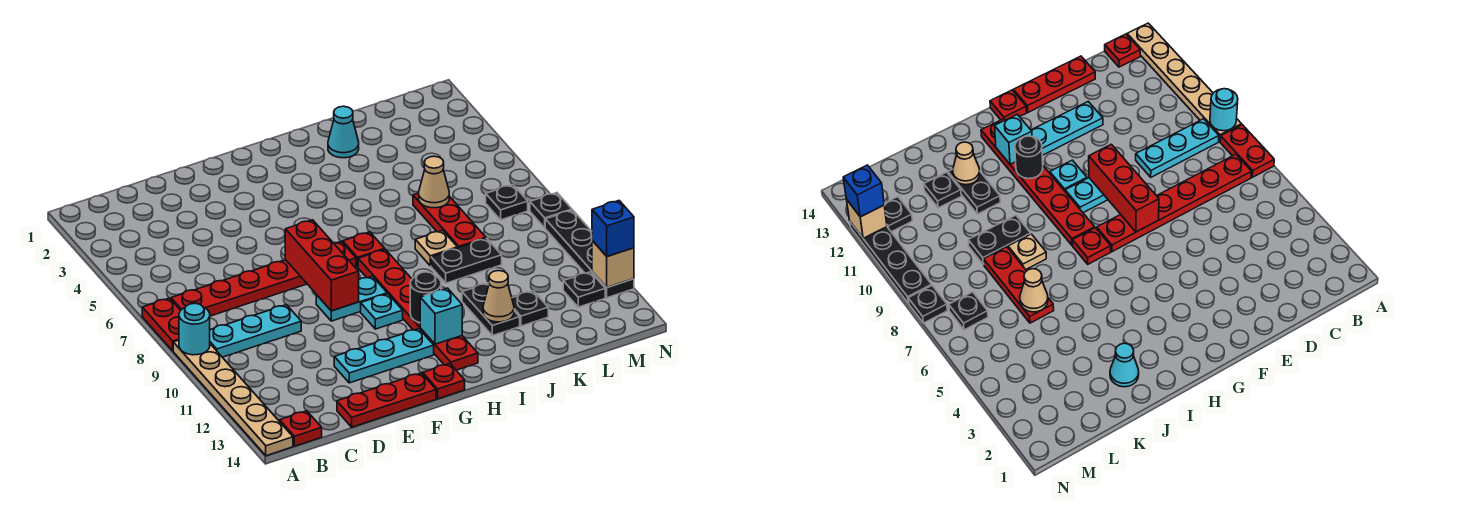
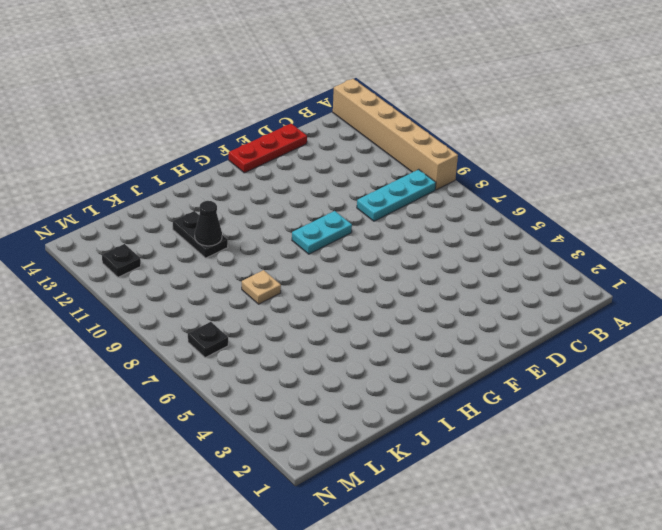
tan 1x6 brick [333,79,458,190] -> tan 1x6 plate [173,340,293,456]
black 1x1 cone [195,201,222,246] -> none
none -> red 1x2 plate [142,298,181,351]
none -> red 1x6 plate [171,241,356,316]
none -> red 1x1 plate [280,411,322,446]
none -> cyan 1x3 plate [334,329,434,383]

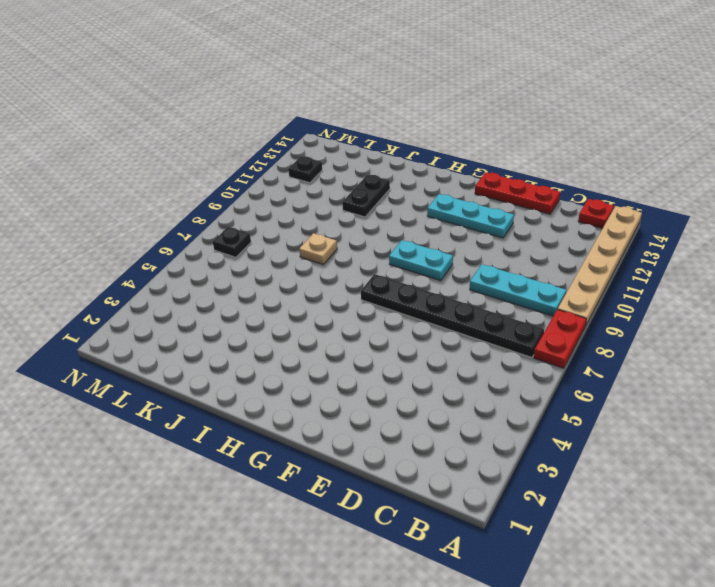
black 1x6 plate [361,274,544,357] -> red 1x6 plate [171,241,356,316]
none -> cyan 1x1 plate [361,294,403,329]
none -> red 1x1 plate [423,364,465,399]
none -> red 1x1 plate [343,232,385,267]
none -> red 1x6 plate [358,249,478,370]

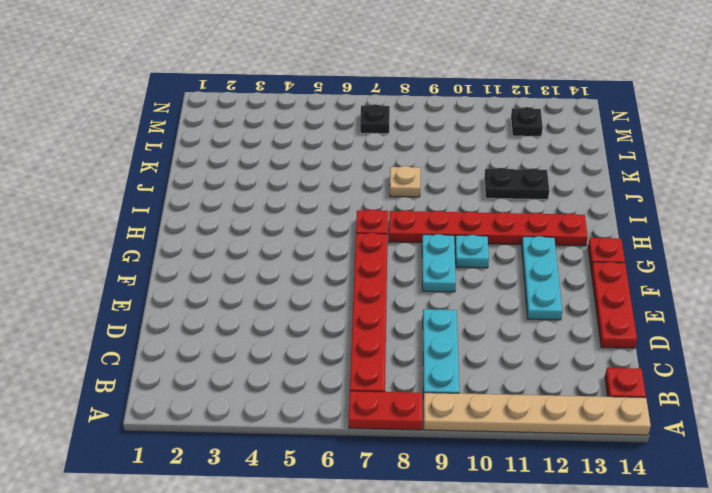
none -> cyan 1x1 cone [328,106,359,158]
none -> black 1x2 plate [431,238,502,283]
none -> red 1x3 plate [413,193,486,248]
none -> black 1x1 plate [512,291,548,326]

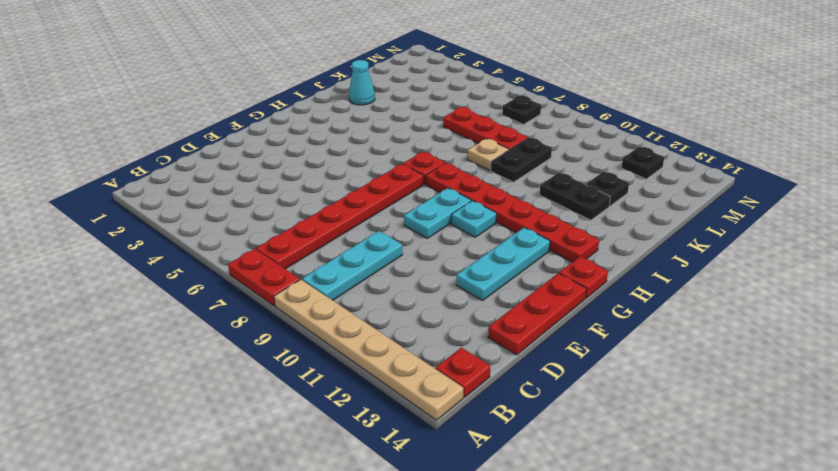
none -> black 1x1 plate [530,193,572,228]
none -> black 1x4 plate [545,210,634,298]
none -> cyan 1x1 round brick [179,303,210,355]
none -> red 1x3 brick [285,220,359,311]

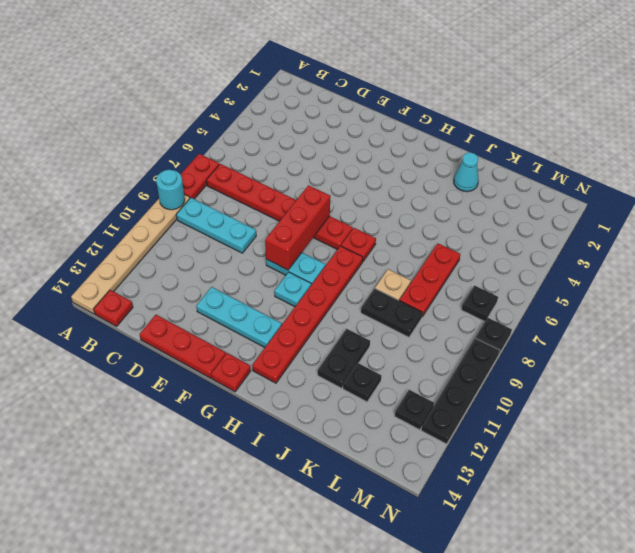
none -> black 1x1 round brick [410,272,441,323]
none -> cyan 1x1 brick [420,288,462,344]
none -> tan 1x1 cone [483,271,514,322]
none -> tan 1x1 cone [419,156,449,208]

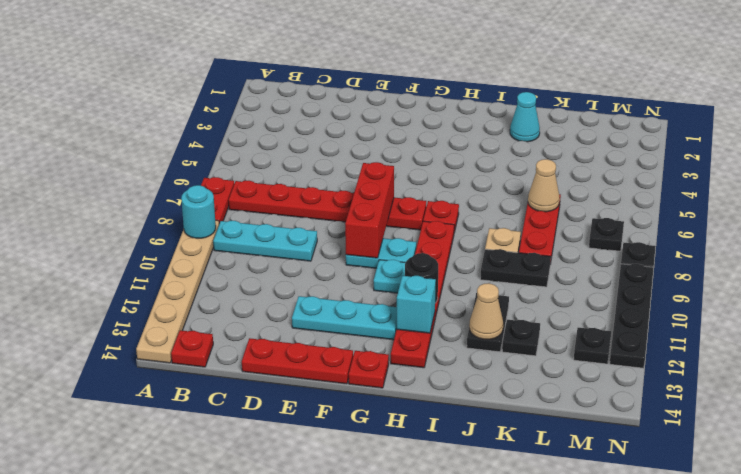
none -> tan 1x1 brick [592,241,634,287]
none -> blue 1x1 brick [592,201,634,256]

